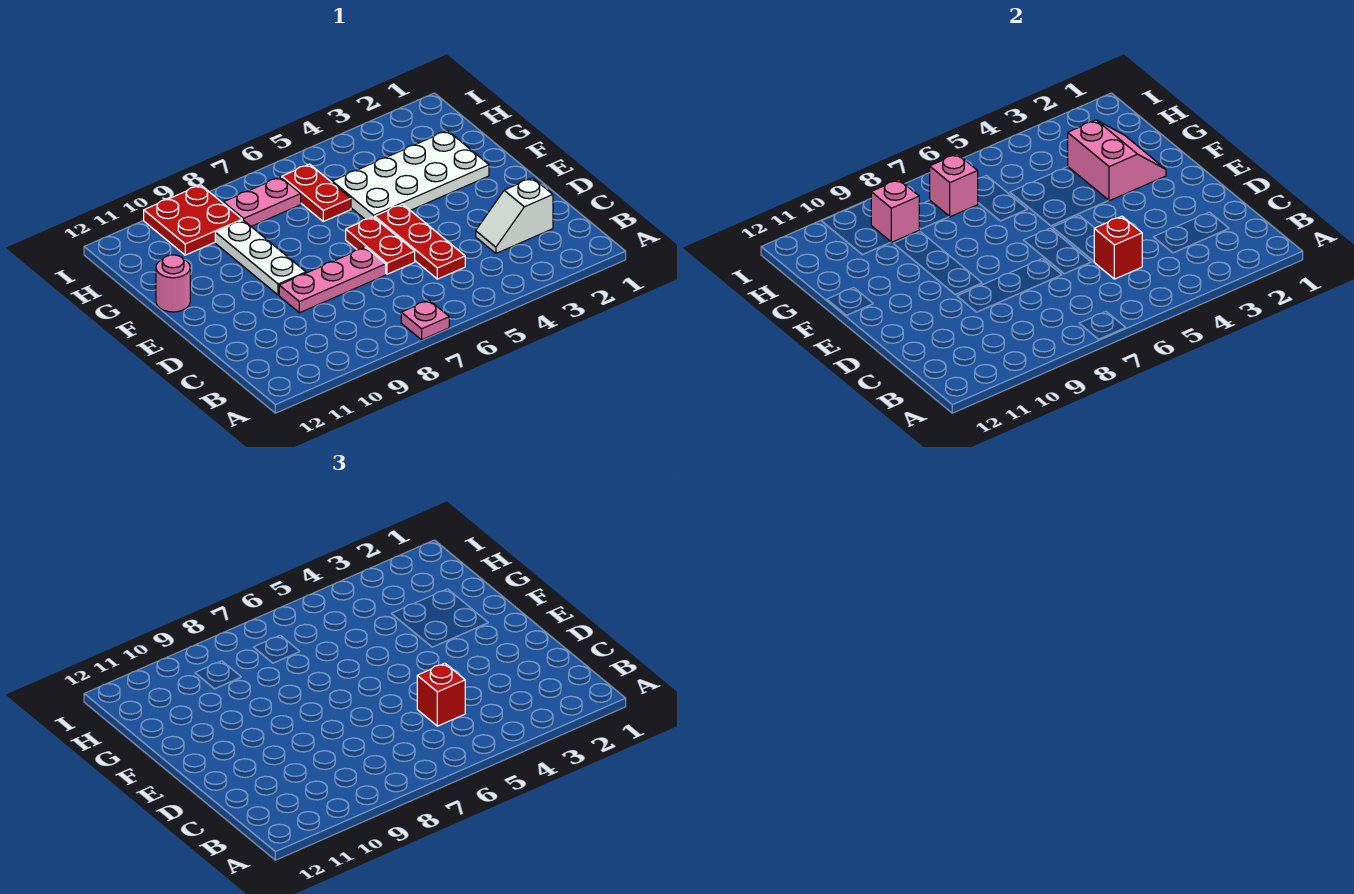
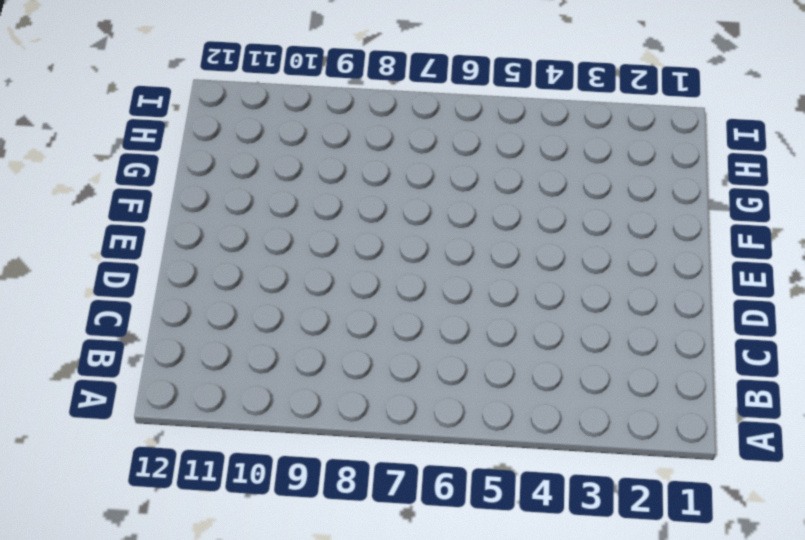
none -> pink 1x1 plate [401,300,449,340]
none -> white 1x2 slope [476,178,553,253]
none -> red 1x3 plate [375,204,465,279]

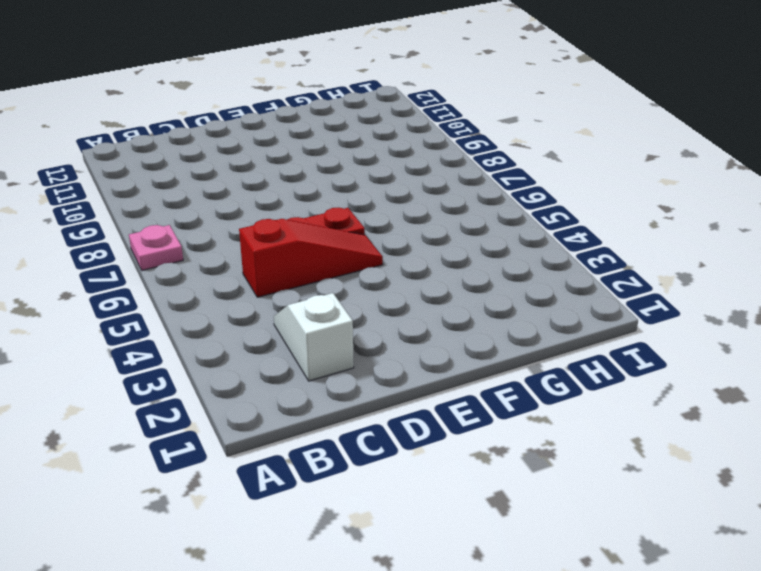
red 1x3 slope [239,219,383,297] -> red 1x3 plate [375,204,465,279]
none -> pink 1x3 plate [279,247,386,313]
none -> white 1x3 plate [215,220,306,295]
none -> white 2x4 plate [332,131,489,219]

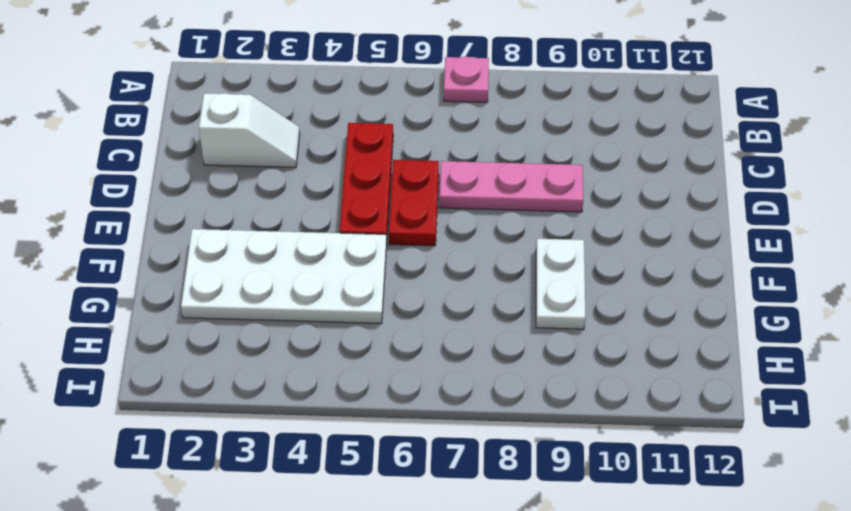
white 1x2 plate [536,239,586,329] -> white 1x3 plate [215,220,306,295]
none -> pink 1x1 round brick [156,255,190,312]
none -> red 1x2 plate [282,164,351,221]
none -> pink 1x2 plate [223,177,301,226]

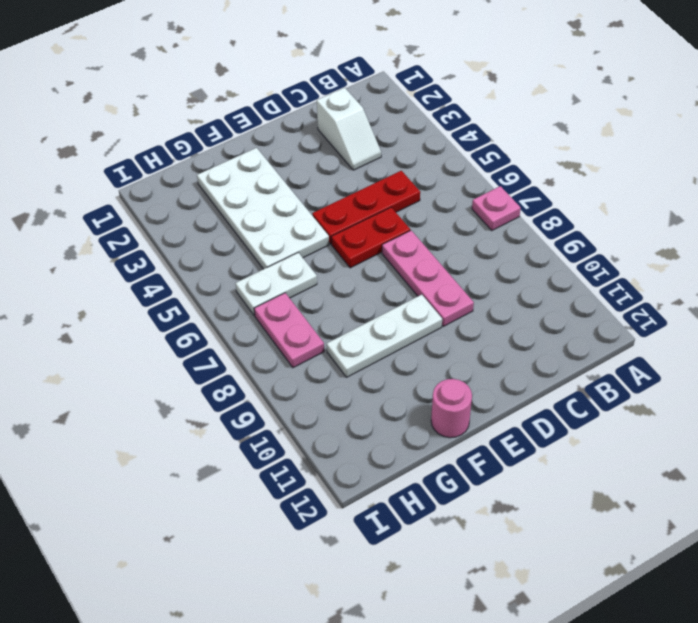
white 1x2 plate [236,253,317,316] -> red 1x2 plate [282,164,351,221]
none -> red 2x2 plate [144,185,242,255]
none -> red 1x1 brick [1094,216,1142,279]
none -> pink 2x2 slope [1068,120,1166,201]

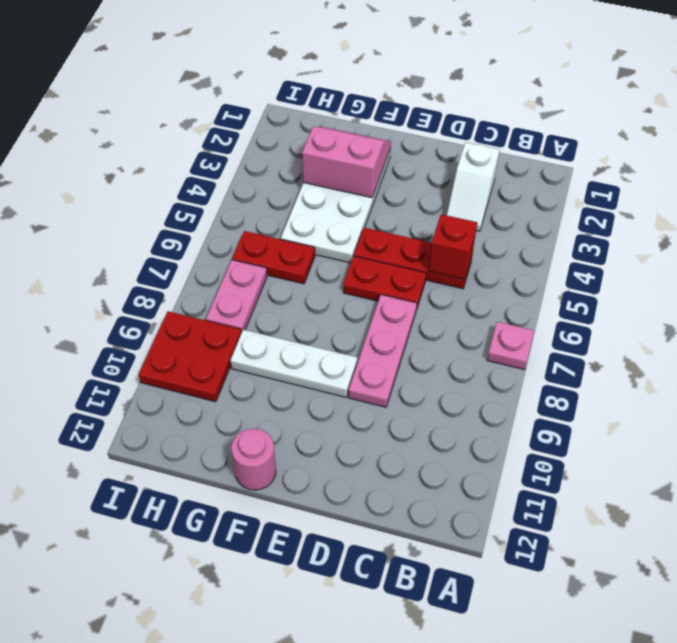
none -> pink 1x1 brick [930,154,978,217]
none -> pink 1x1 brick [871,180,919,242]
none -> red 1x1 brick [417,663,465,726]

